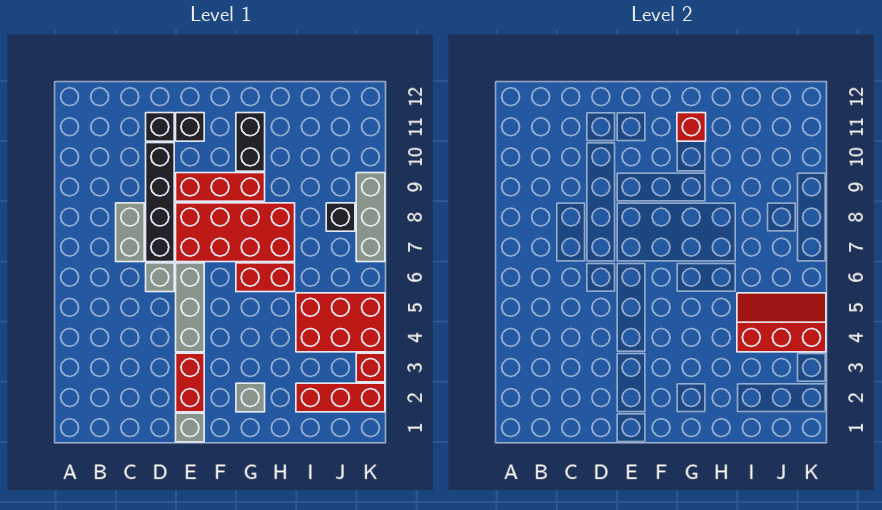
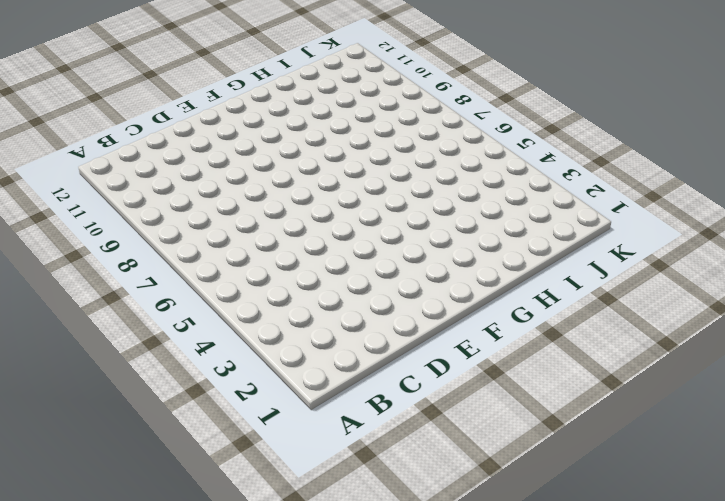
none -> grey 1x2 brick [116,203,144,262]
none -> grey 1x1 brick [146,263,174,292]
none -> black 1x4 brick [146,143,174,262]

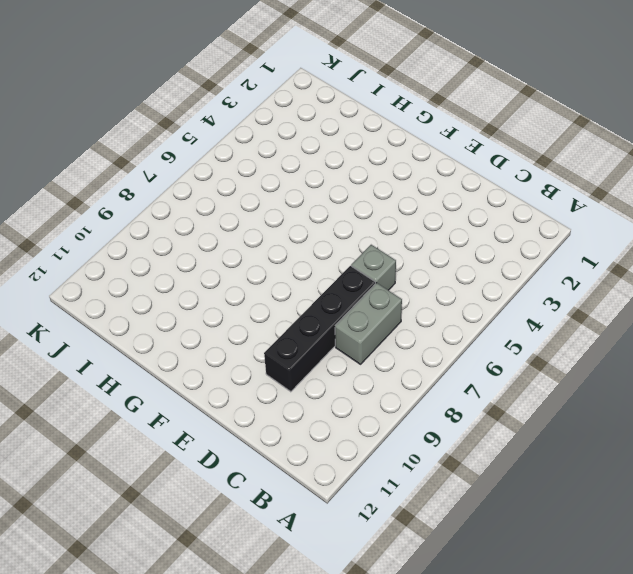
none -> black 1x1 brick [146,113,174,141]
none -> grey 1x1 brick [176,413,204,442]
none -> red 1x2 brick [176,353,204,412]

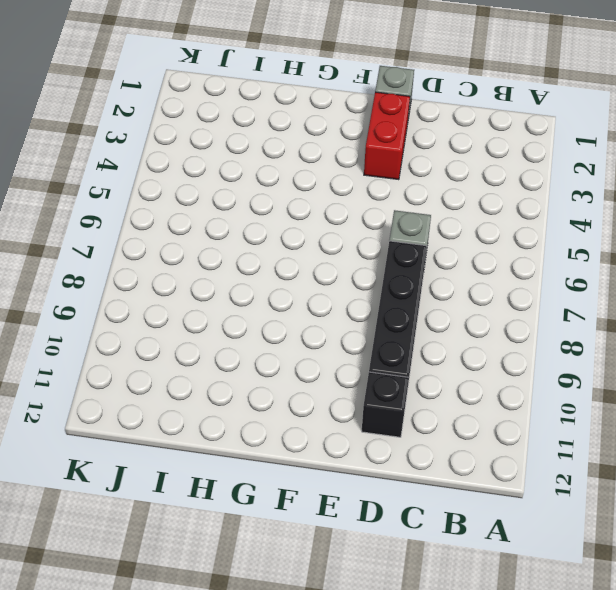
none -> grey 1x2 brick [116,203,144,262]
none -> grey 1x3 brick [176,263,204,352]
none -> red 2x4 brick [176,203,295,262]

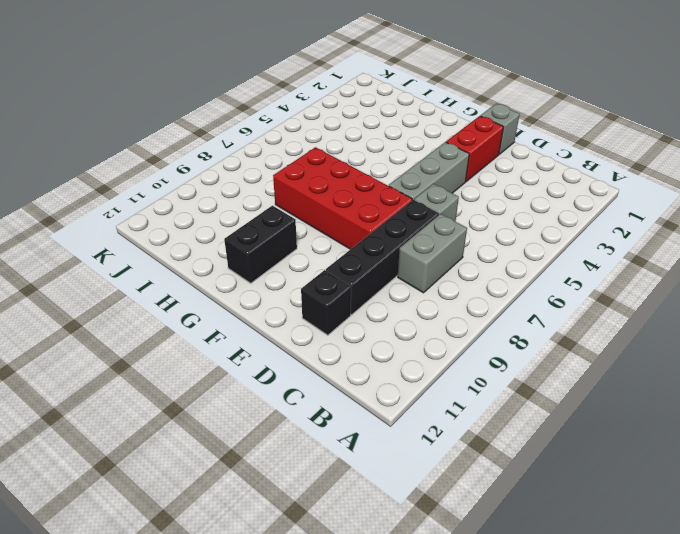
none -> red 1x3 brick [176,173,265,201]
none -> black 1x1 brick [176,113,204,141]
none -> grey 1x1 brick [236,383,265,412]

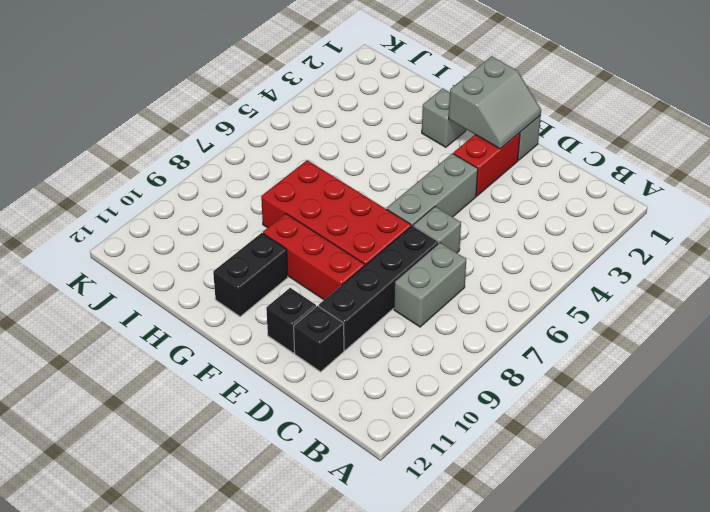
grey 2x2 slope [449,56,541,149] -> none
none -> red 1x2 brick [236,263,295,292]
none -> red 1x3 brick [296,383,385,412]
none -> red 2x3 brick [296,293,385,352]

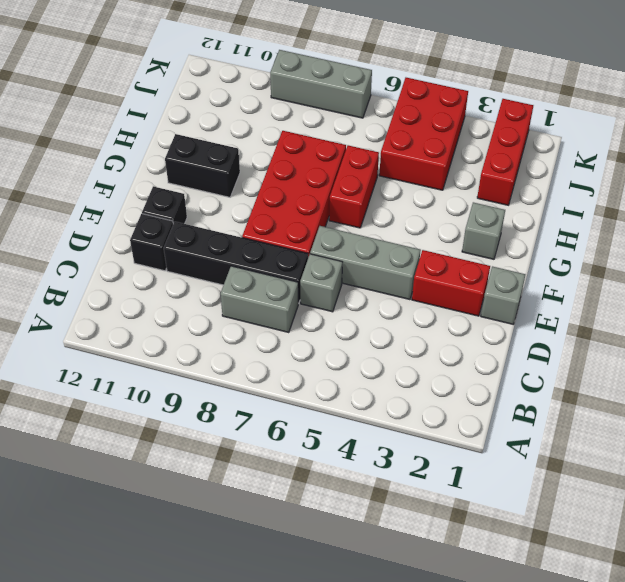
none -> red 1x3 brick [176,173,265,201]
none -> black 1x1 brick [326,203,355,231]
none -> red 1x1 brick [356,353,385,382]

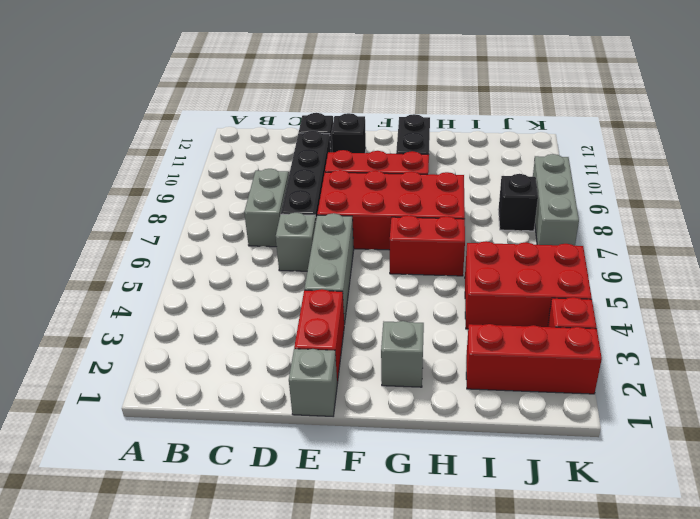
none -> red 1x1 brick [677,113,706,141]
none -> red 2x3 slope [737,293,826,352]

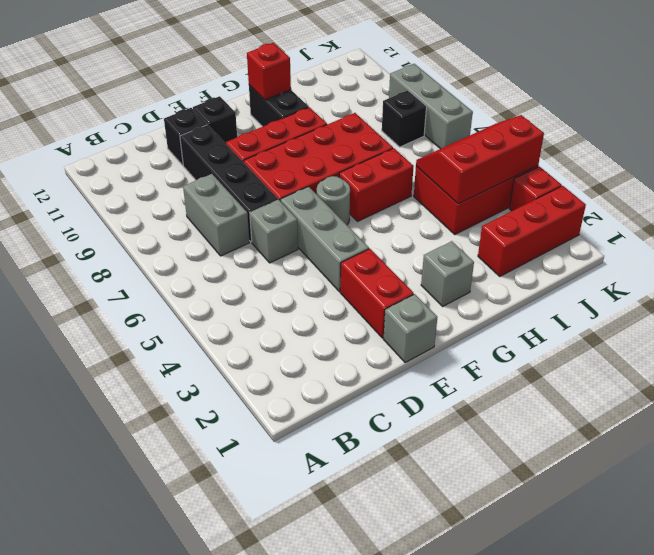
grey 1x1 round brick [317,176,350,225] -> none

